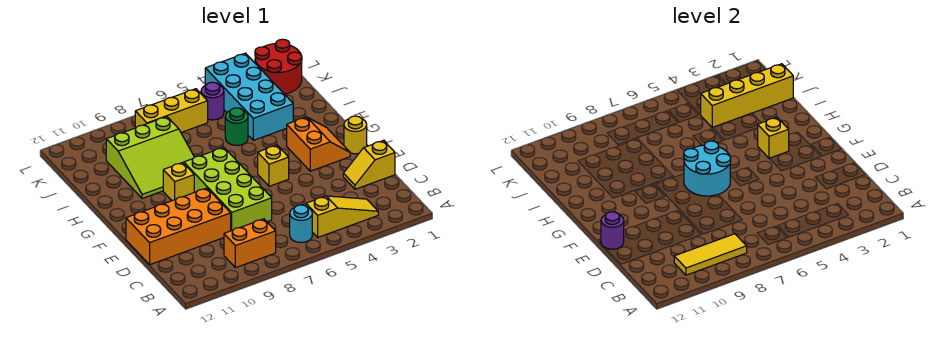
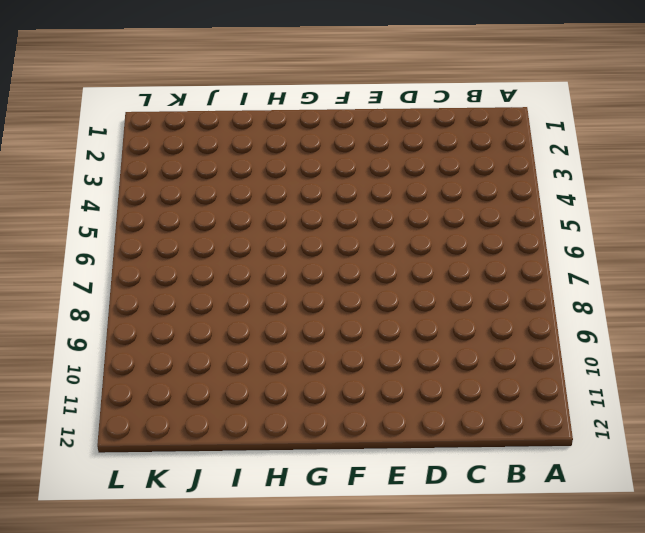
none -> yellow 1x3 slope [306,196,378,237]
none -> cyan 1x1 round brick [290,205,312,243]
none -> orange 1x2 brick [224,219,276,268]

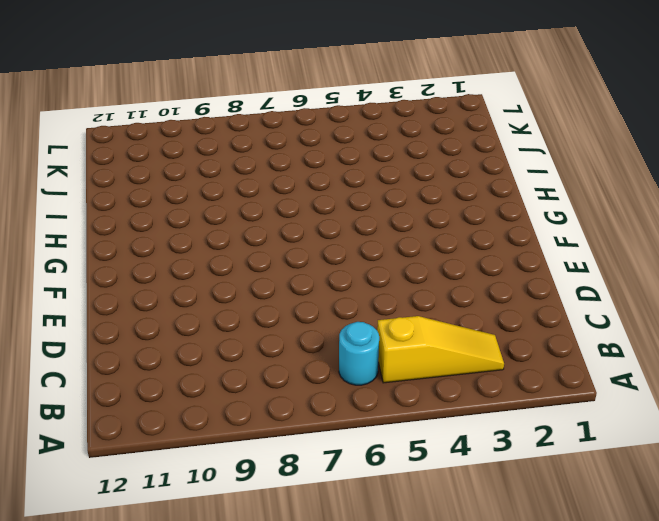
none -> orange 1x2 brick [224,219,276,268]
none -> yellow 1x2 slope [343,141,395,189]
none -> lime 2x4 brick [184,147,272,231]

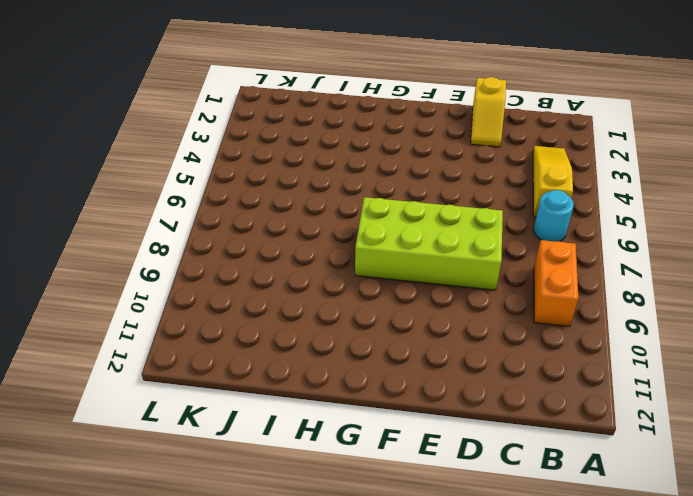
none -> orange 2x4 brick [126,188,231,265]
none -> yellow 1x1 round brick [344,116,367,154]
none -> orange 2x2 slope [286,117,350,171]

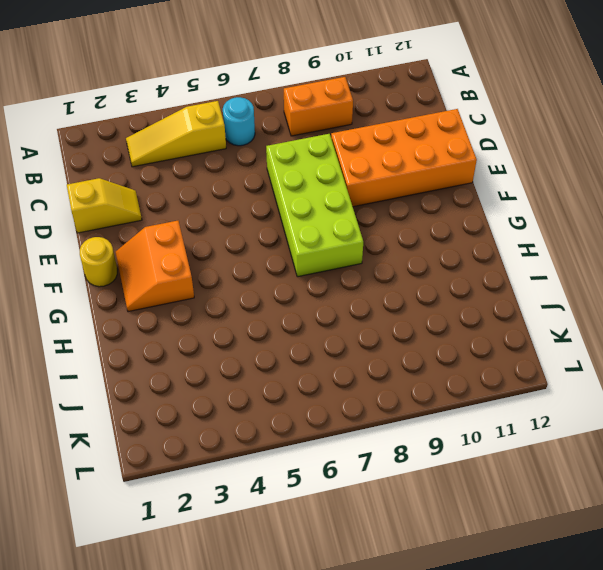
none -> yellow 1x1 brick [258,145,289,186]
none -> yellow 1x1 brick [163,162,194,201]
none -> lime 3x3 slope [106,117,194,199]

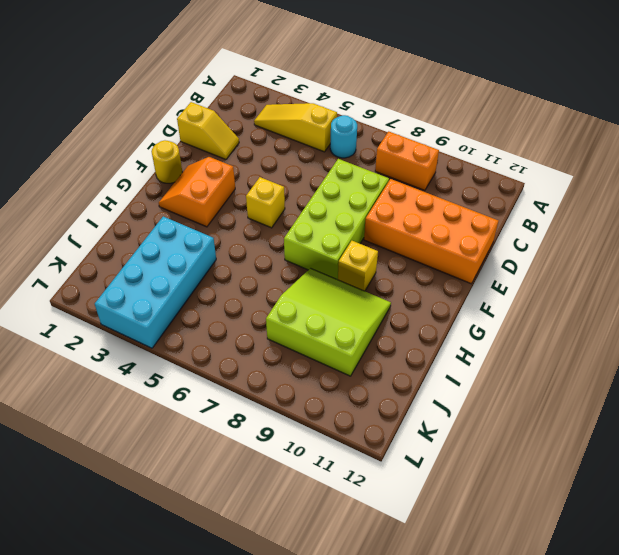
none -> green 1x1 round brick [225,108,248,145]
none -> red 2x2 round brick [255,39,302,94]
none -> purple 1x1 round brick [201,82,224,120]

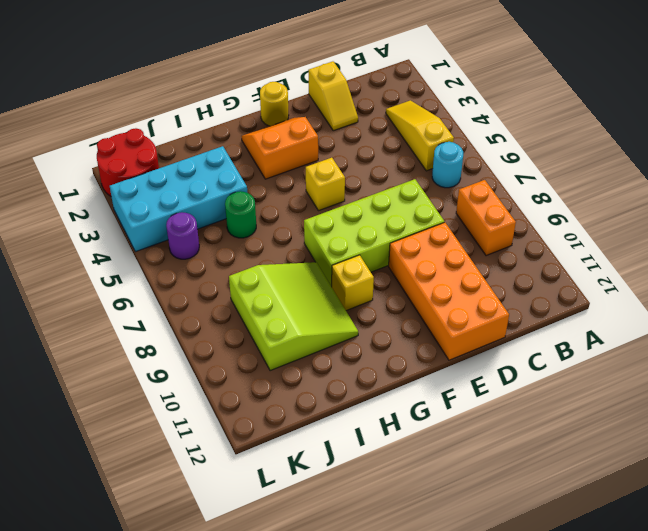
none -> yellow 1x3 brick [135,89,208,132]
none -> yellow 1x3 tile [674,234,747,275]
none -> purple 1x1 round brick [601,212,624,249]

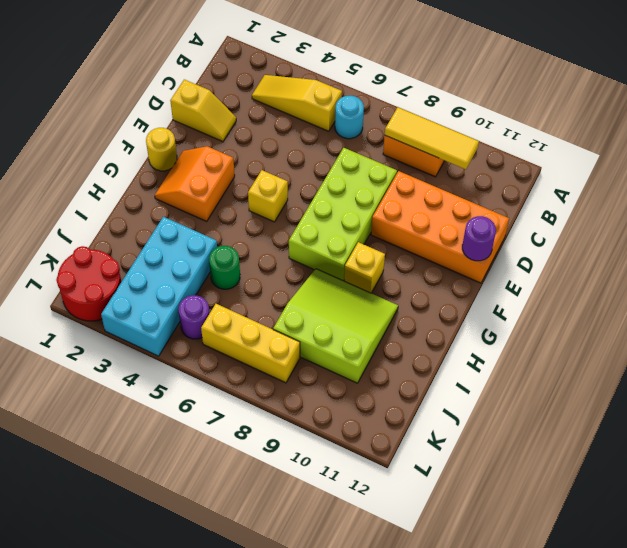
none -> cyan 2x2 round brick [684,141,731,196]
none -> yellow 1x1 brick [758,117,789,159]
none -> yellow 1x4 brick [701,64,793,128]

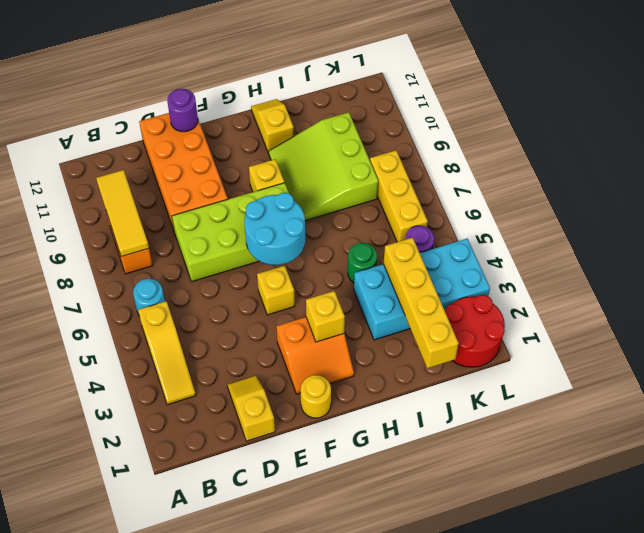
yellow 1x2 slope [251,99,294,153] -> none

